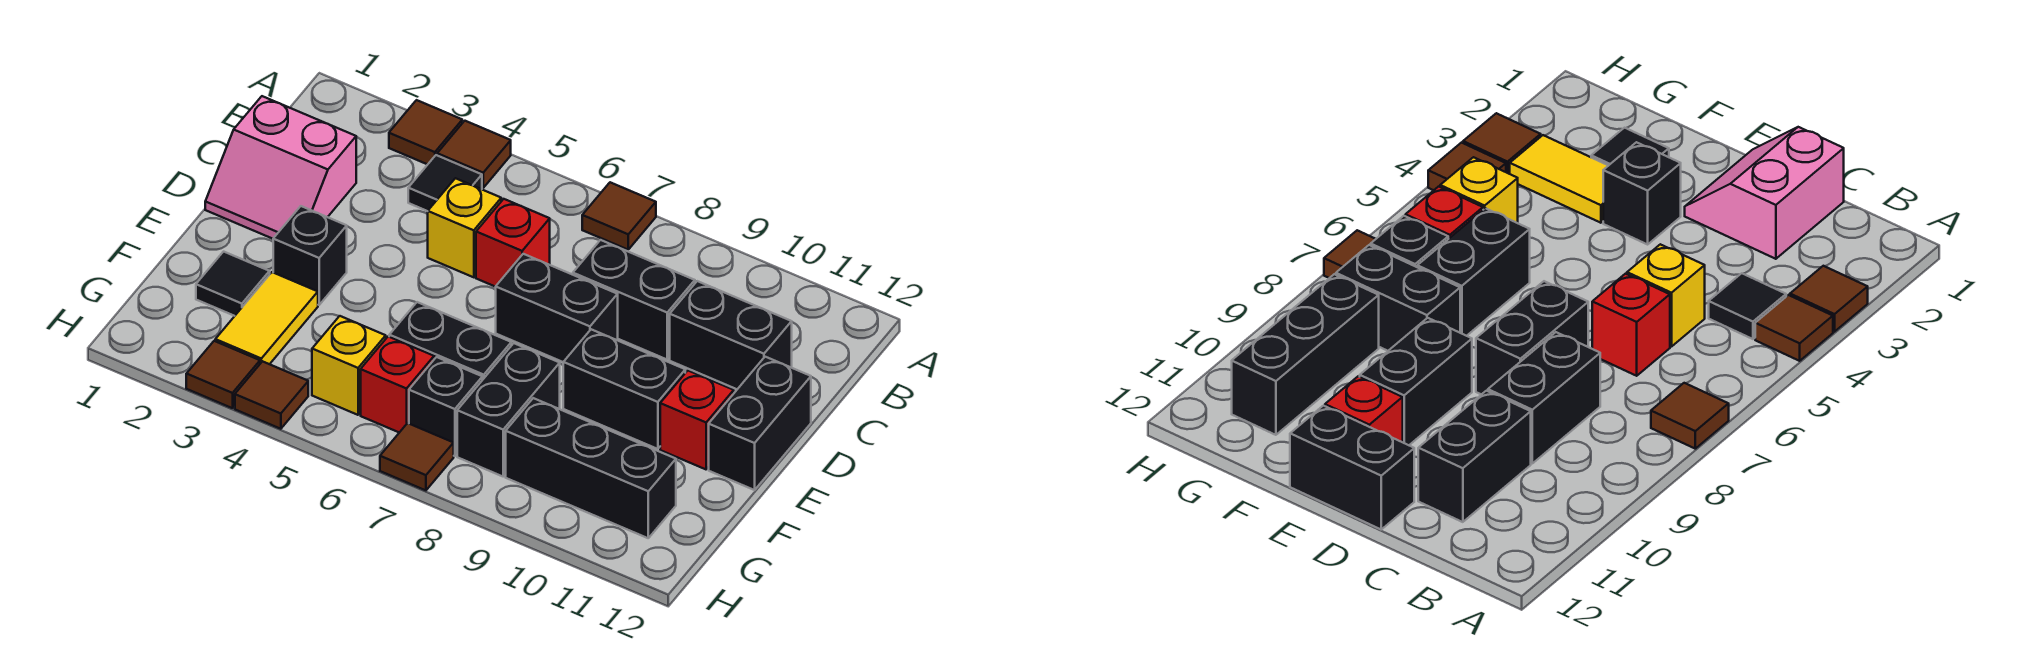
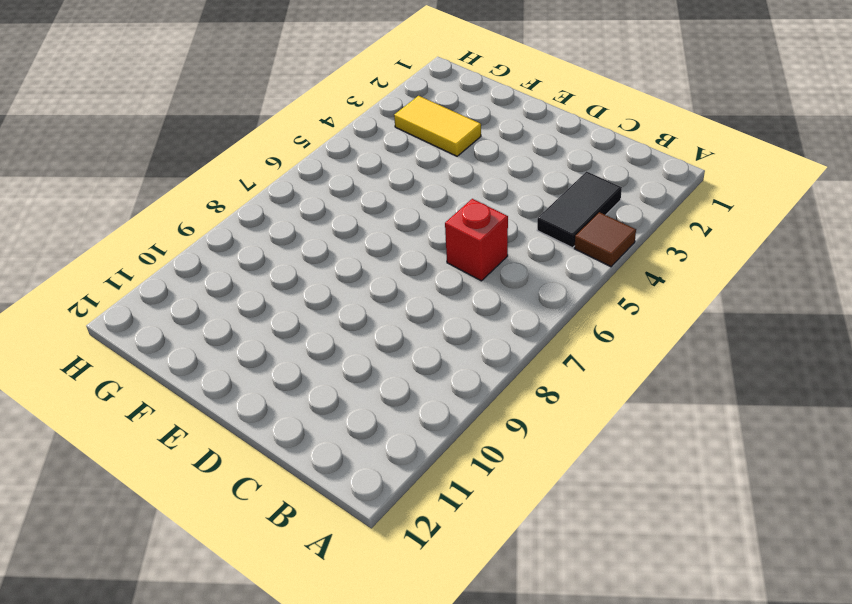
black 1x2 tile [537,171,622,248] -> black 1x1 tile [408,155,482,211]
none -> brown 1x1 tile [389,100,462,164]
none -> brown 1x1 tile [582,182,656,249]
none -> pink 2x2 slope [205,96,356,239]

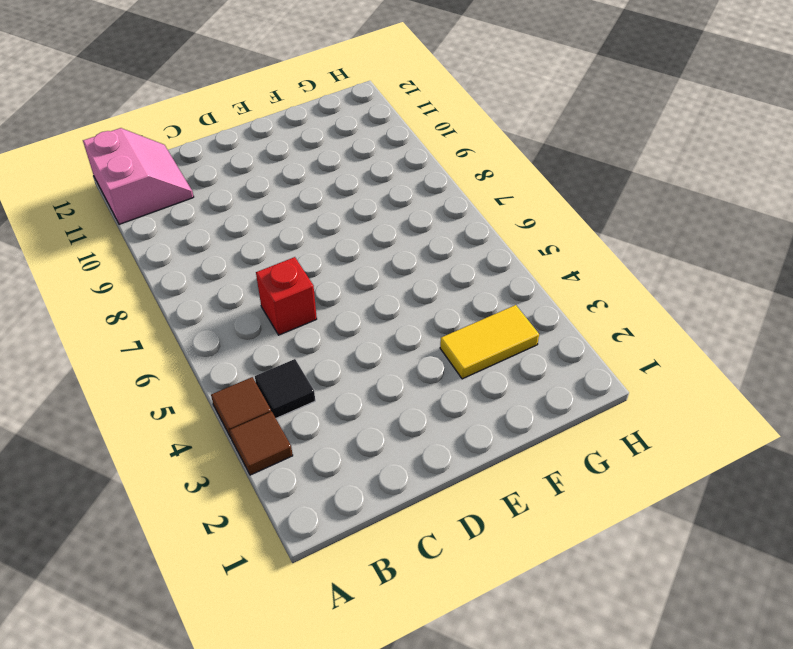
pink 2x2 slope [83,128,194,224] -> pink 2x2 slope moved to [205,96,356,239]
none -> brown 1x1 tile [582,182,656,249]
none -> yellow 1x1 brick [428,178,501,277]
none -> black 1x2 brick [573,240,695,359]

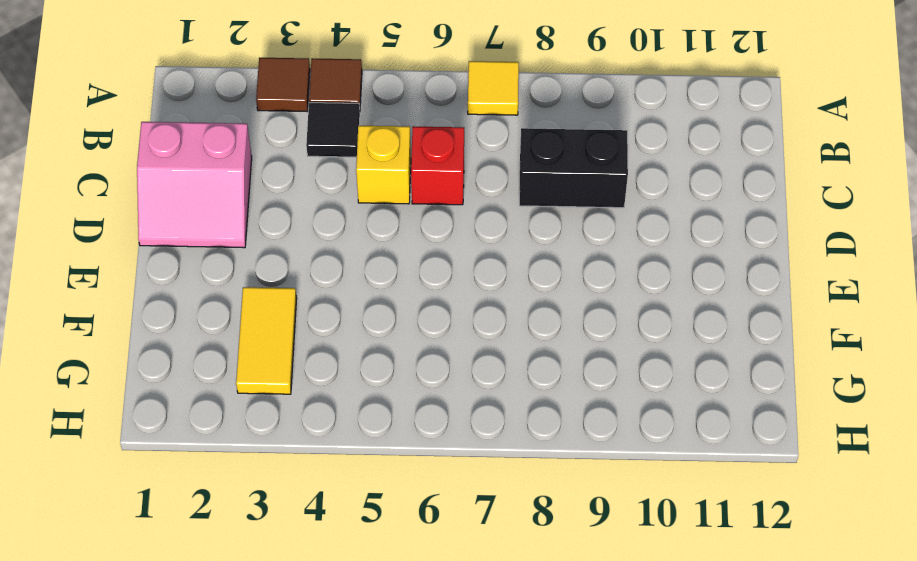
yellow 1x1 tile [468,61,519,115] -> brown 1x1 tile [582,182,656,249]
none -> black 1x2 brick [670,281,792,389]
none -> black 1x2 brick [496,254,618,362]
none -> black 1x2 brick [709,357,811,490]

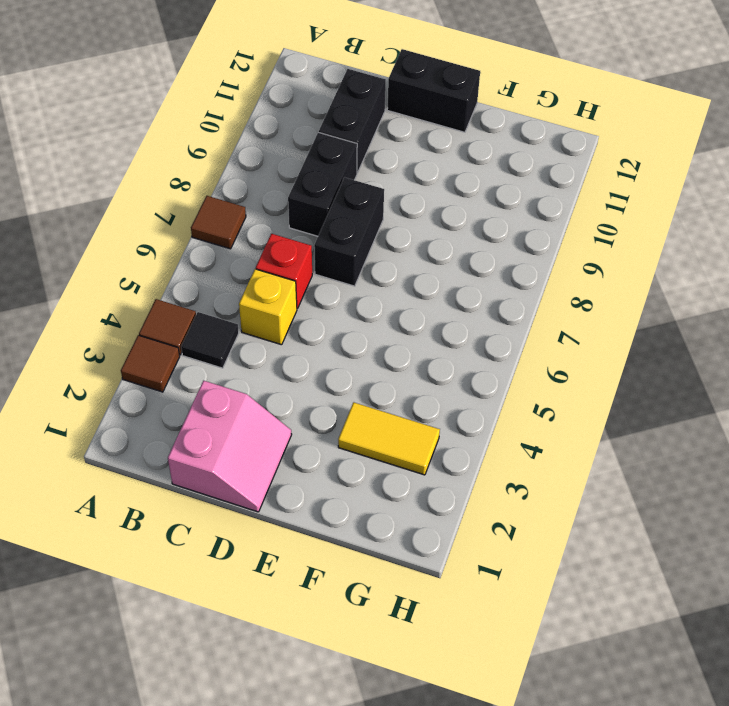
none -> black 1x1 brick [273,206,347,305]
none -> black 1x2 brick [563,329,685,449]
none -> red 1x1 brick [660,371,734,469]

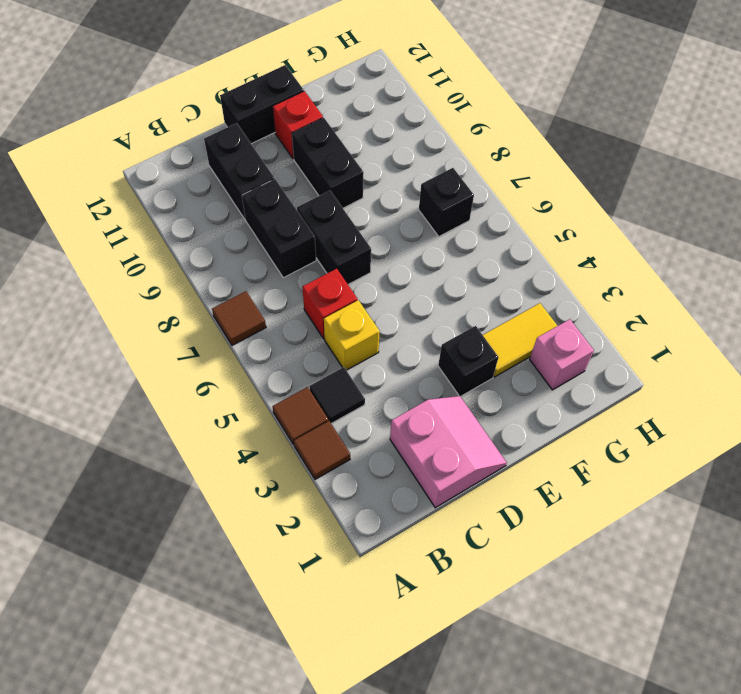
pink 1x1 brick [530,319,594,390] -> none
none -> black 1x1 tile [196,252,270,316]
none -> black 1x2 brick [389,302,511,380]
none -> black 1x2 brick [457,343,560,476]

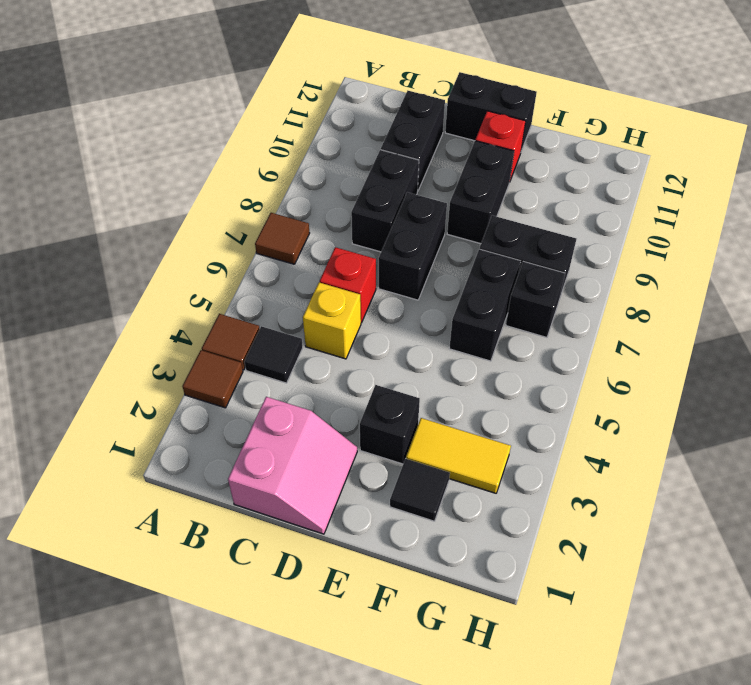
none -> yellow 1x1 brick [312,316,386,415]
none -> red 1x1 brick [361,337,434,433]
none -> black 1x3 brick [506,398,676,538]

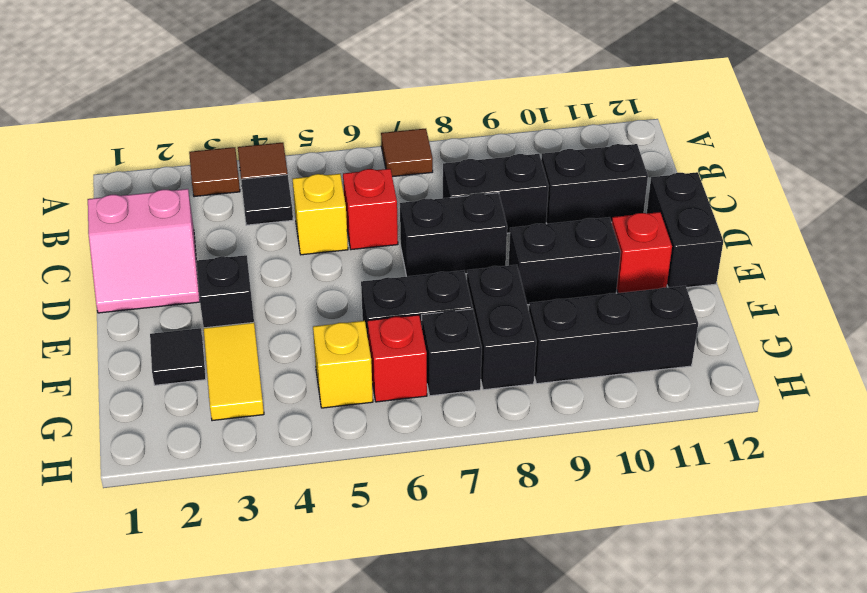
none -> brown 1x1 tile [186,341,260,408]
none -> brown 1x1 tile [235,361,308,429]
none -> brown 1x1 tile [380,423,454,490]

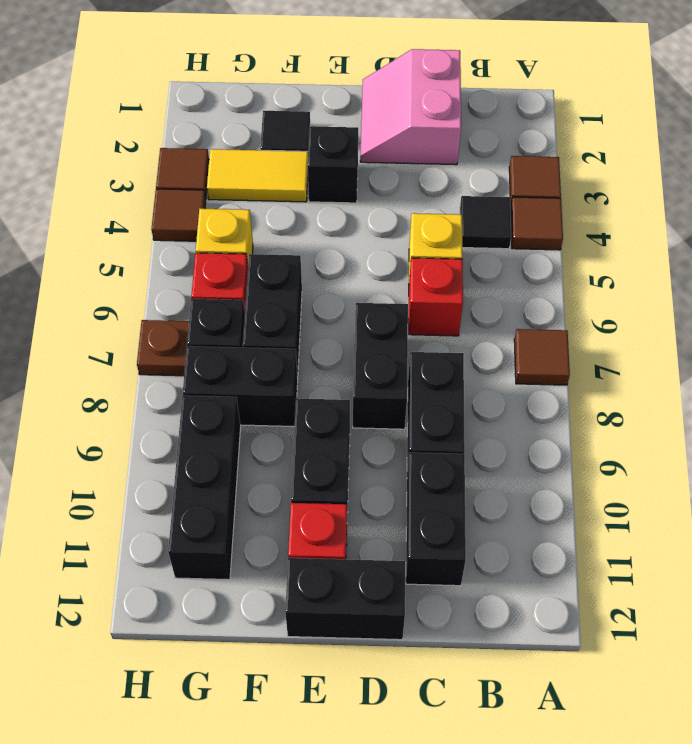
brown 1x1 plate [137,320,189,376] -> brown 1x1 tile [380,423,454,490]

